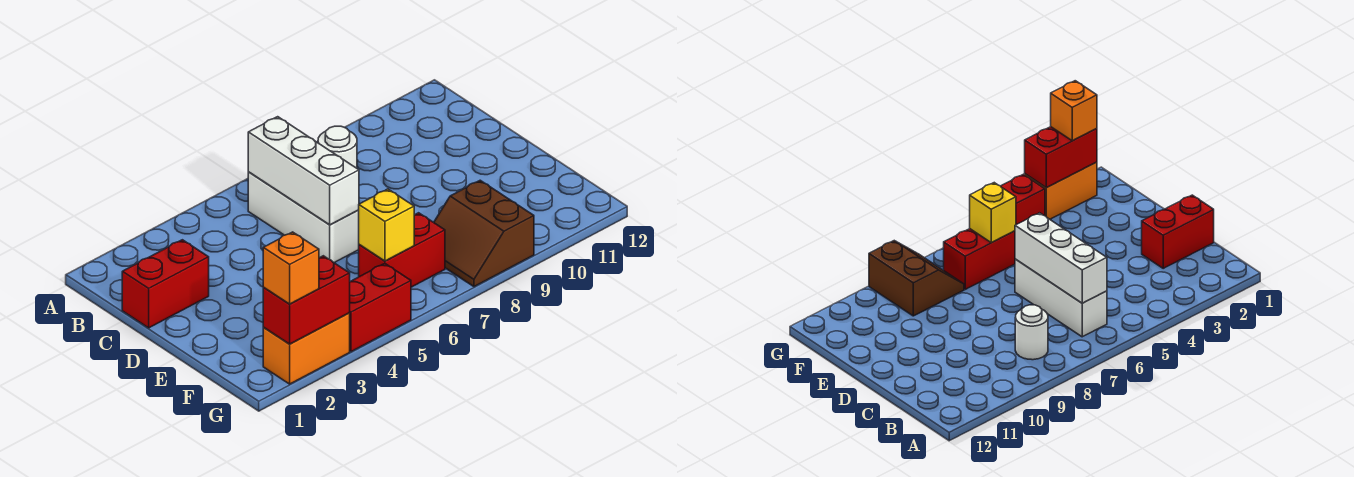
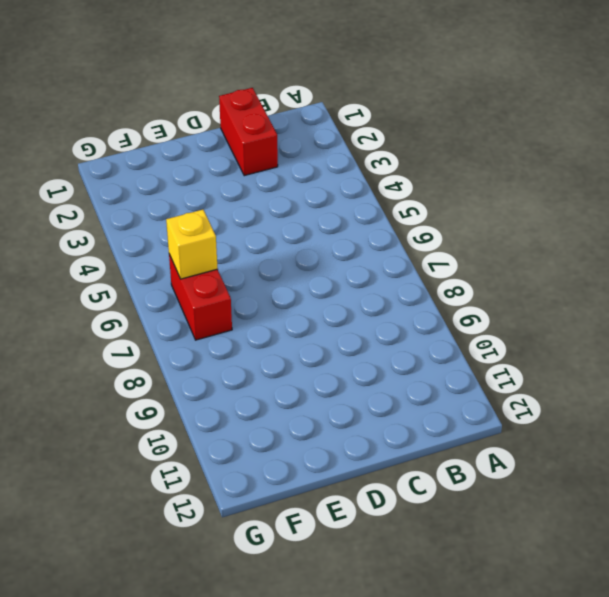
none -> white 1x3 brick [248,172,359,263]
none -> white 1x1 round brick [318,126,357,168]

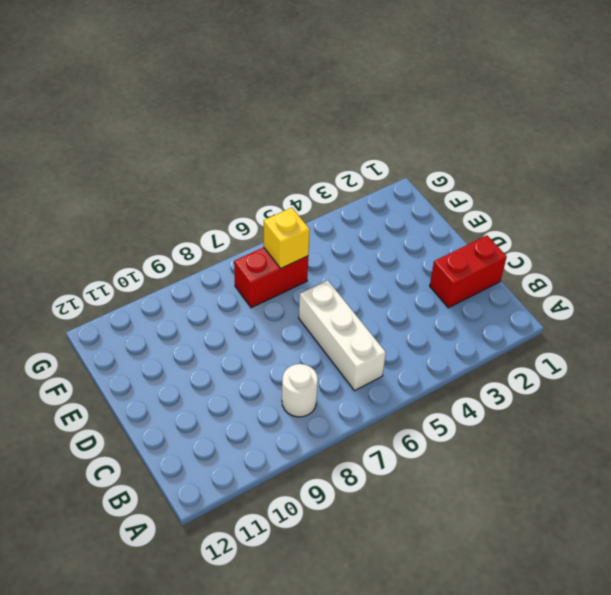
none -> brown 2x2 slope [434,180,534,287]
none -> orange 1x2 brick [263,313,350,384]

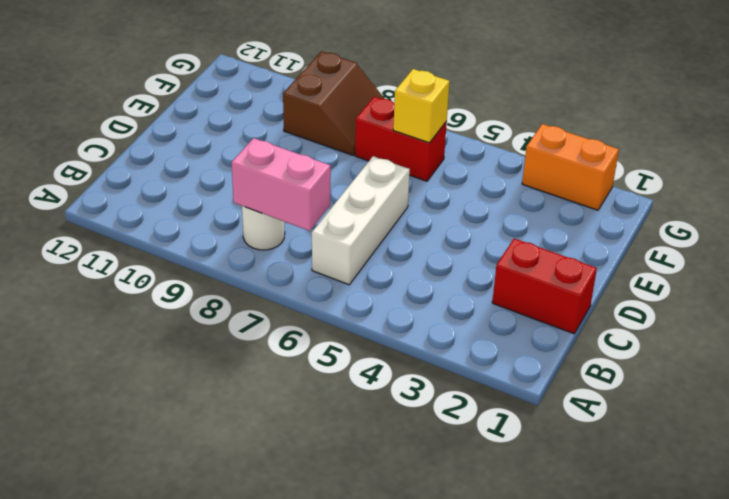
pink 1x2 brick [231,138,331,231] -> none
none -> red 1x2 brick [350,263,411,352]
none -> white 1x3 brick [248,117,359,225]

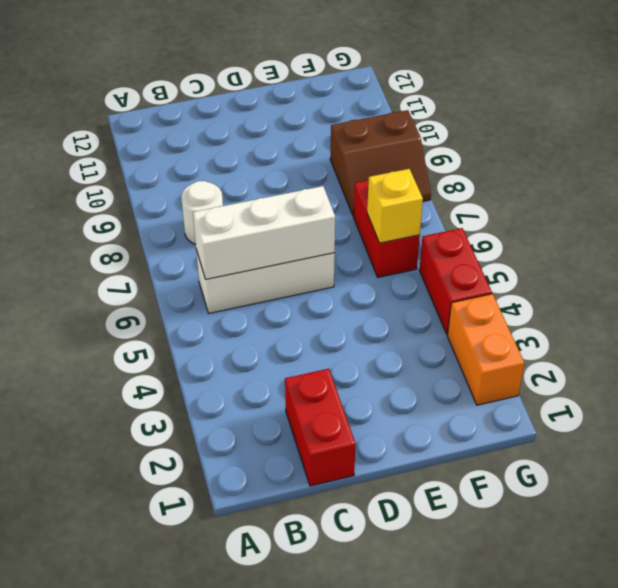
none -> red 1x2 brick [263,256,350,344]
none -> orange 1x1 brick [263,232,319,304]

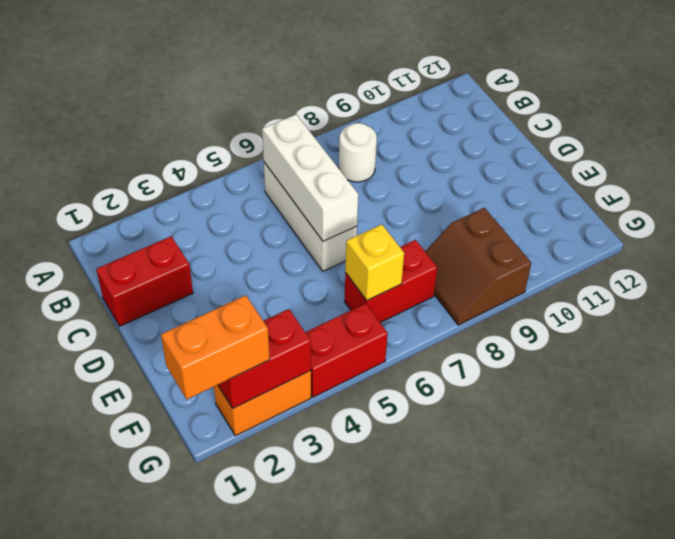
orange 1x2 brick [161,295,270,399] -> orange 1x1 brick [263,232,319,304]

